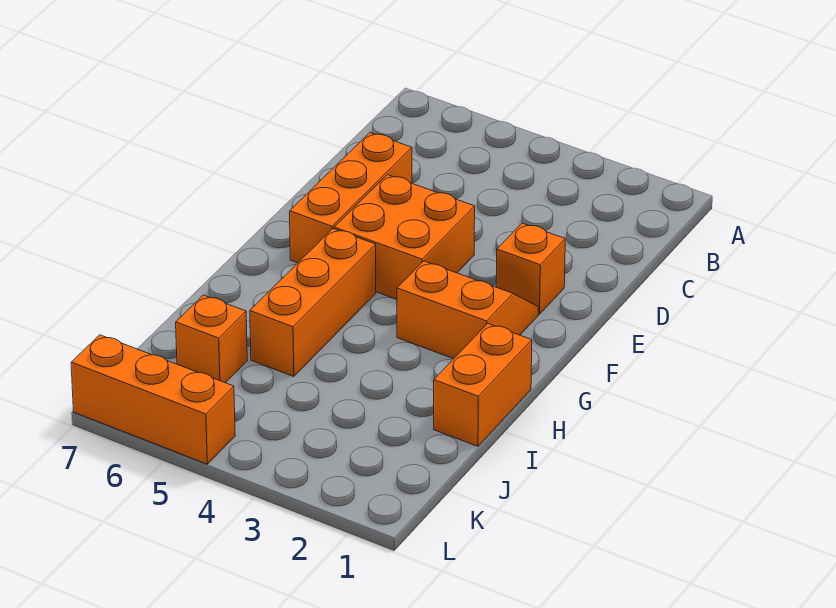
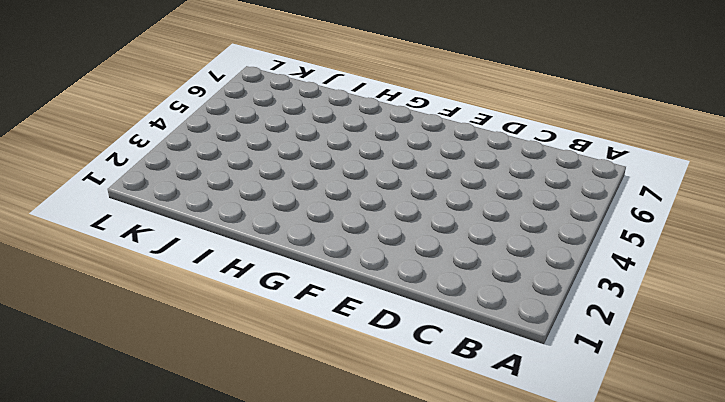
none -> orange 1x3 brick [290,133,412,263]
none -> orange 1x1 brick [496,223,565,314]

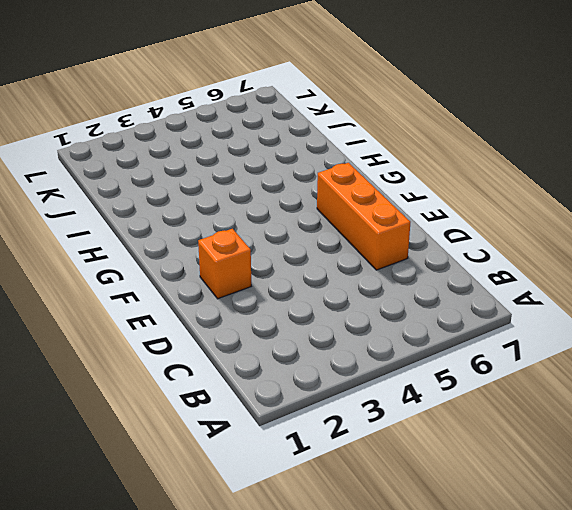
none -> orange 2x2 brick [334,175,475,299]
none -> orange 2x2 slope [397,261,538,359]

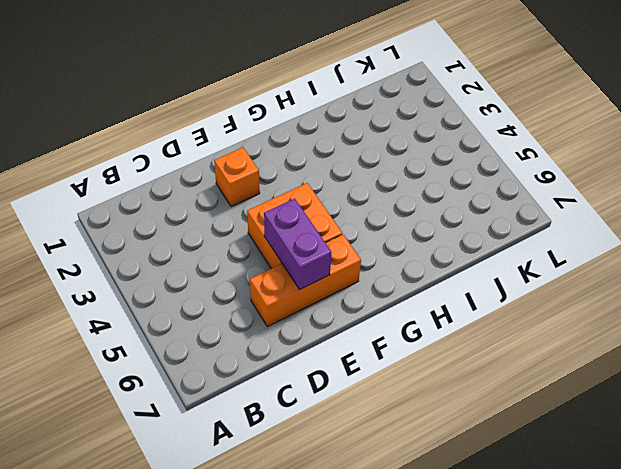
purple 1x2 brick [264,199,332,290] -> none
none -> orange 2x2 slope [397,261,538,359]
none -> orange 1x3 brick [250,229,376,377]

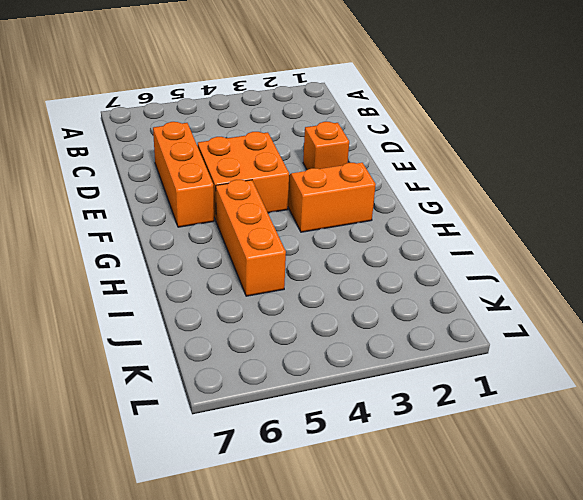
none -> orange 1x2 brick [434,323,532,446]
none -> orange 1x1 brick [176,295,247,383]

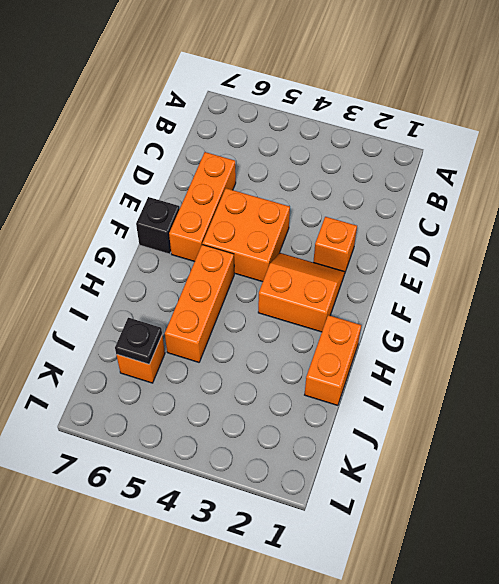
black 1x1 brick [136,197,179,254] -> none
black 1x1 plate [115,318,162,364] -> none
none -> orange 1x3 brick [71,335,235,464]

